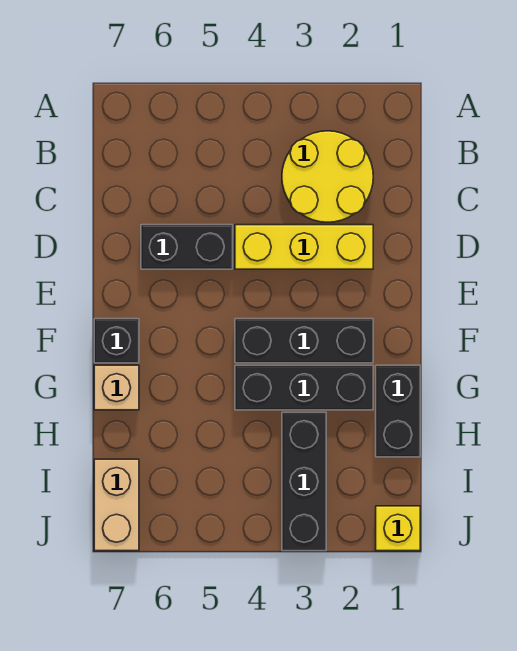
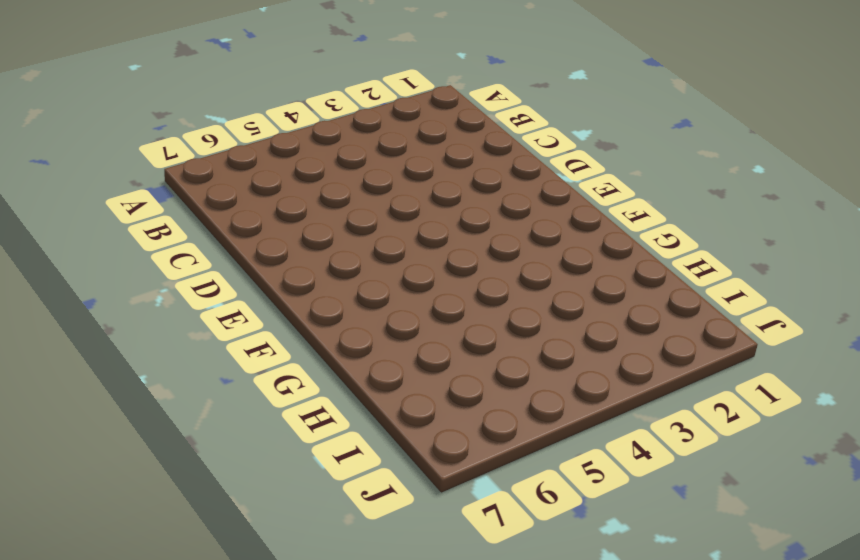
none -> yellow 2x2 round brick [282,131,373,222]
none -> yellow 1x3 brick [235,225,373,269]

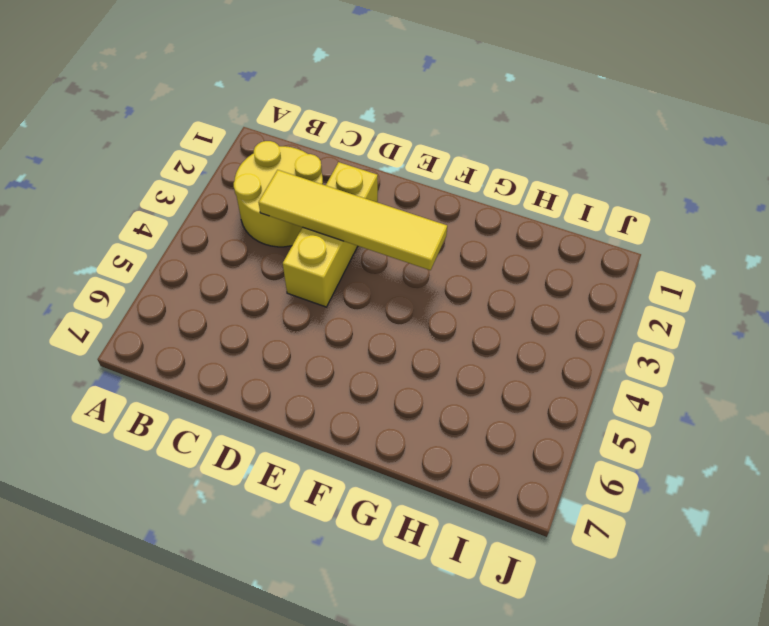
yellow 1x4 tile [258,170,447,270] -> none
none -> black 1x2 brick [141,225,233,269]
none -> black 1x3 brick [235,319,373,363]

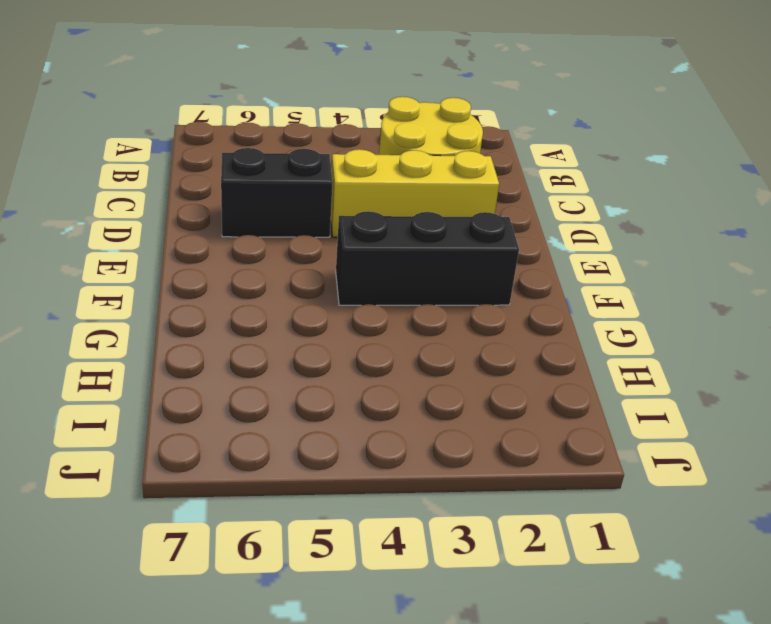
none -> black 1x1 brick [94,319,139,363]
none -> black 1x2 brick [376,365,420,457]

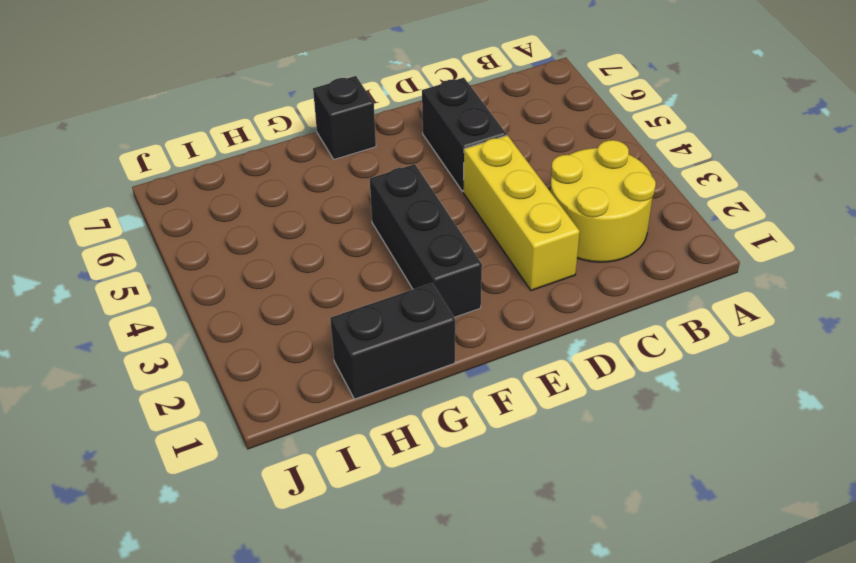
none -> black 1x3 brick [235,365,373,410]
none -> tan 1x1 brick [94,365,139,410]

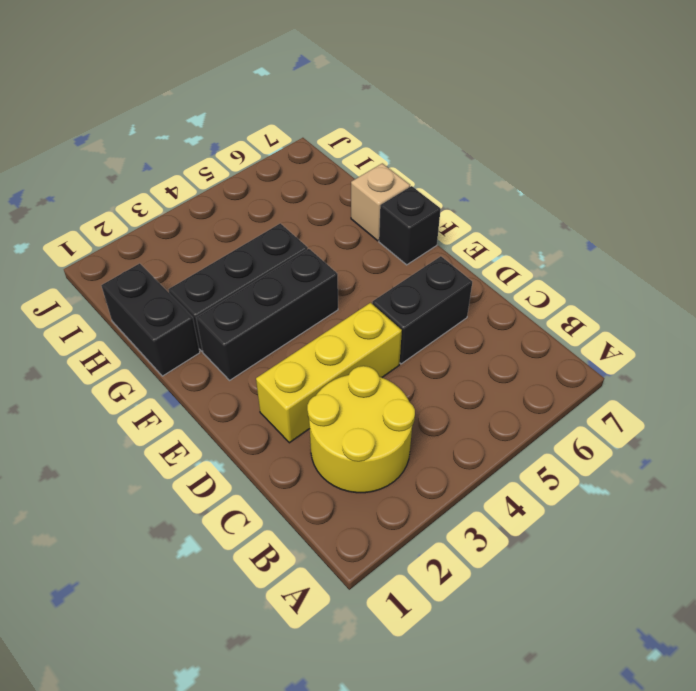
none -> black 1x3 brick [282,412,326,551]
none -> tan 1x2 brick [94,459,139,551]

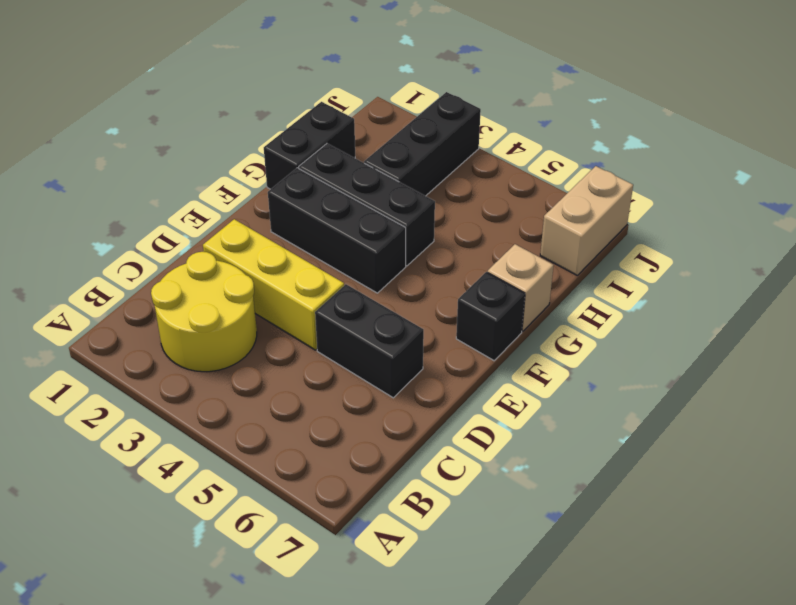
none -> yellow 1x1 brick [376,506,420,551]

